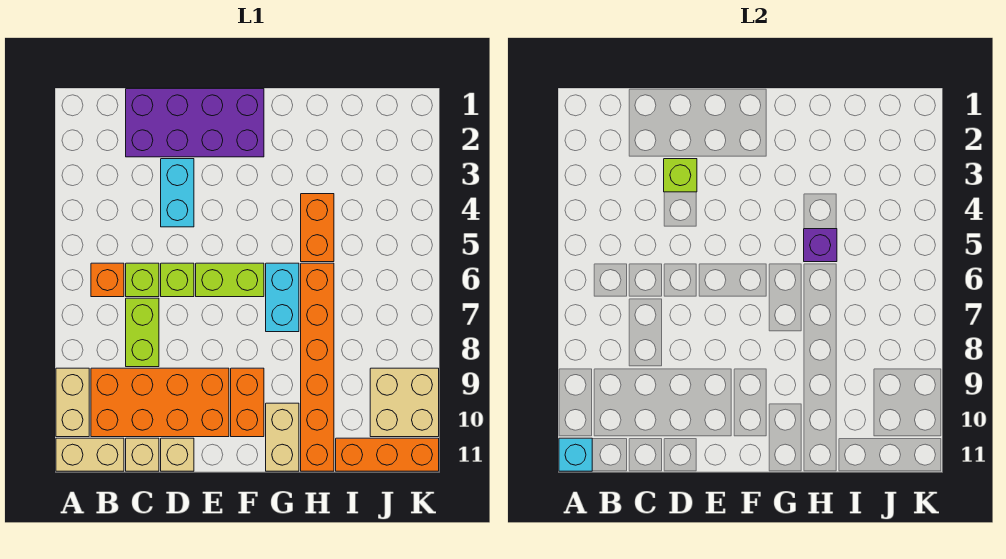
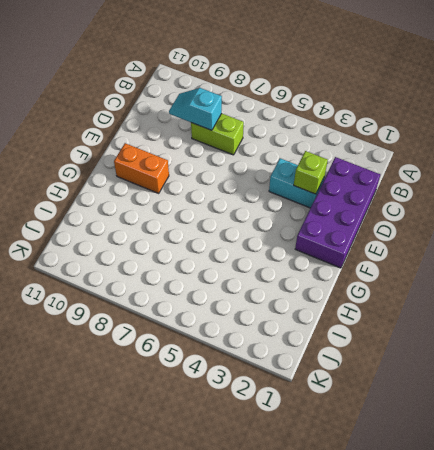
cyan 1x2 slope [169,88,222,130] -> none
none -> tan 1x2 brick [56,368,89,437]
none -> tan 1x2 brick [56,438,124,471]
none -> orange 1x1 brick [91,263,124,297]

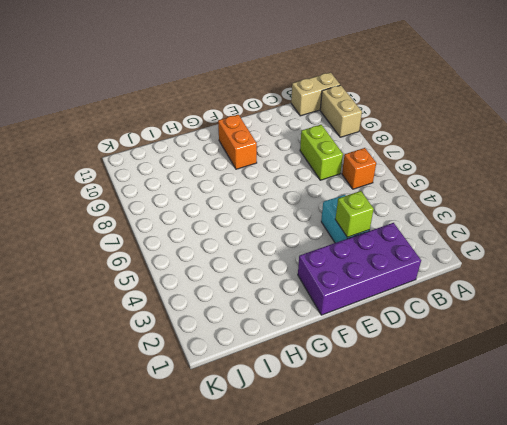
none -> orange 2x4 brick [91,368,229,437]
none -> lime 1x1 brick [126,263,159,297]
none -> tan 1x1 brick [126,438,159,471]

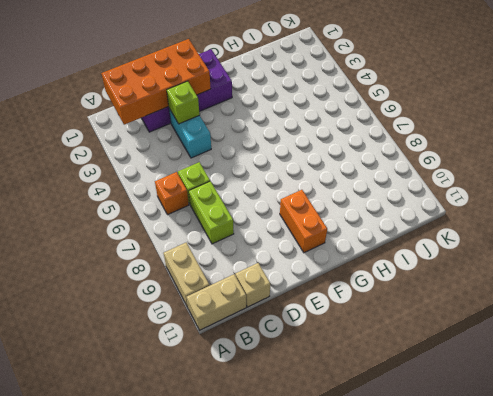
orange 2x4 brick [101,39,211,125] -> orange 2x4 brick moved to [91,368,229,437]
none -> lime 1x1 brick [161,263,194,297]
none -> tan 1x1 brick [161,438,194,471]
none -> lime 1x2 brick [196,263,264,297]

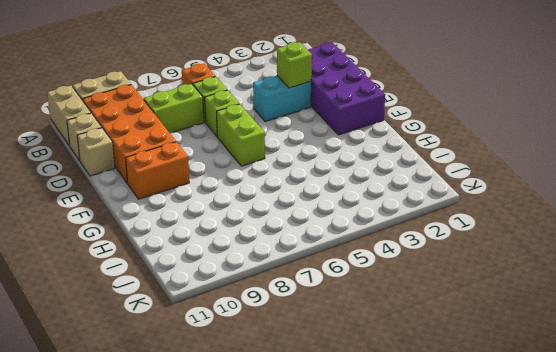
none -> cyan 1x2 brick [266,263,299,332]
none -> tan 1x2 brick [266,403,299,471]
none -> orange 1x2 brick [301,194,334,262]

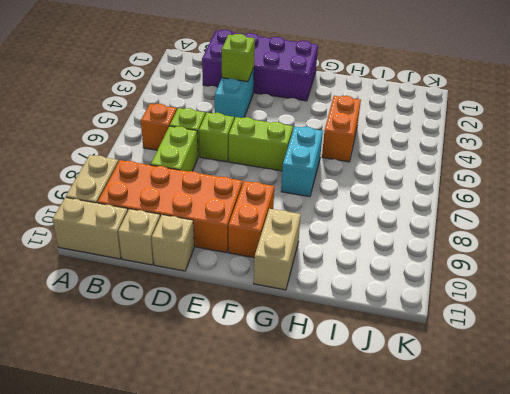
none -> orange 1x6 brick [301,263,334,471]
none -> orange 1x3 brick [336,438,439,471]
none -> tan 2x2 brick [370,368,439,437]

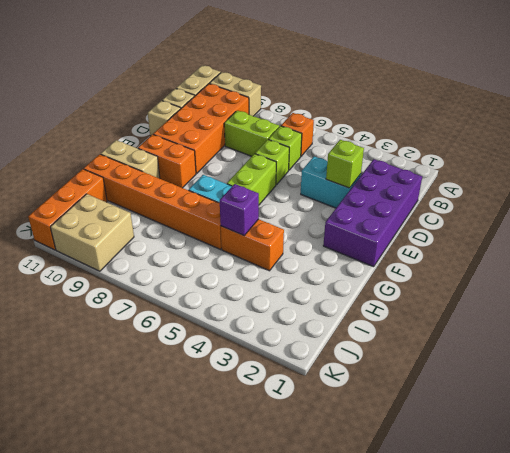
none -> cyan 1x1 brick [559,438,592,471]

